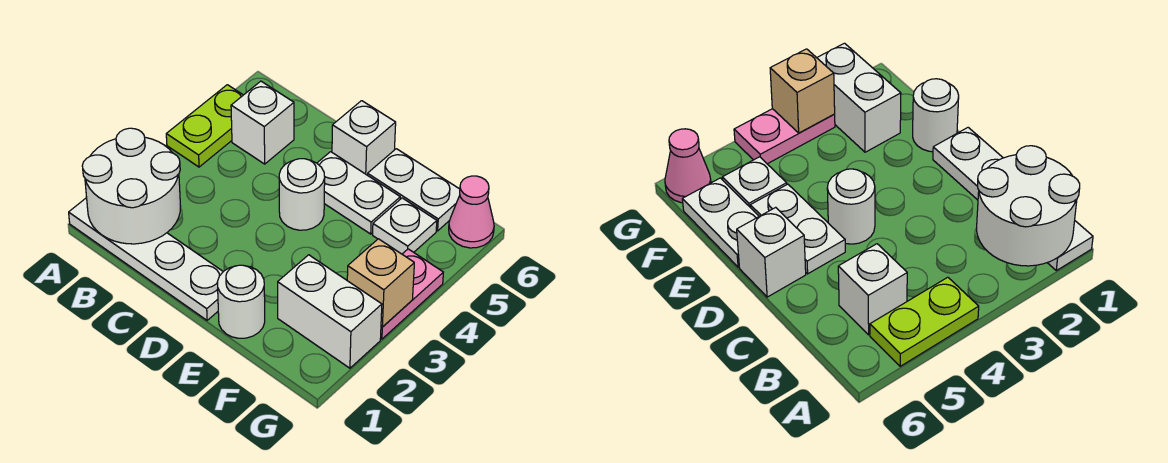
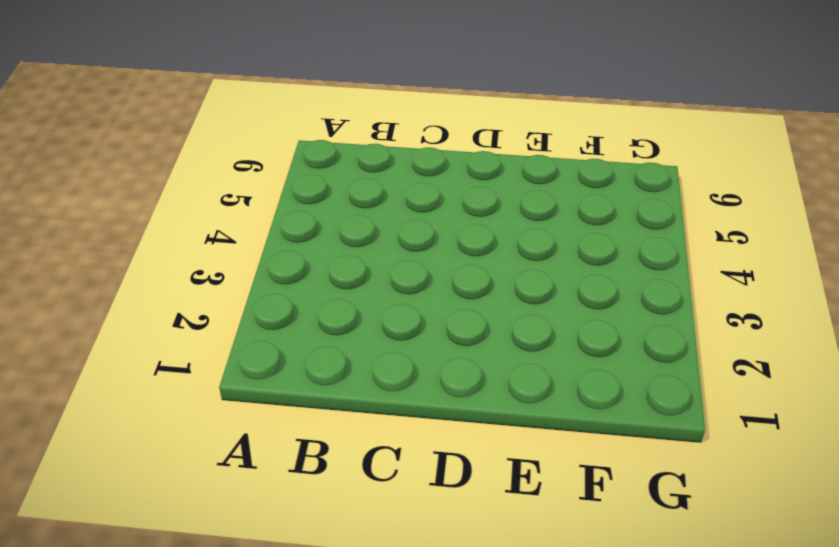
none -> white 1x4 plate [69,198,223,320]
none -> lime 1x2 plate [166,85,243,167]
none -> white 1x1 brick [231,81,294,164]

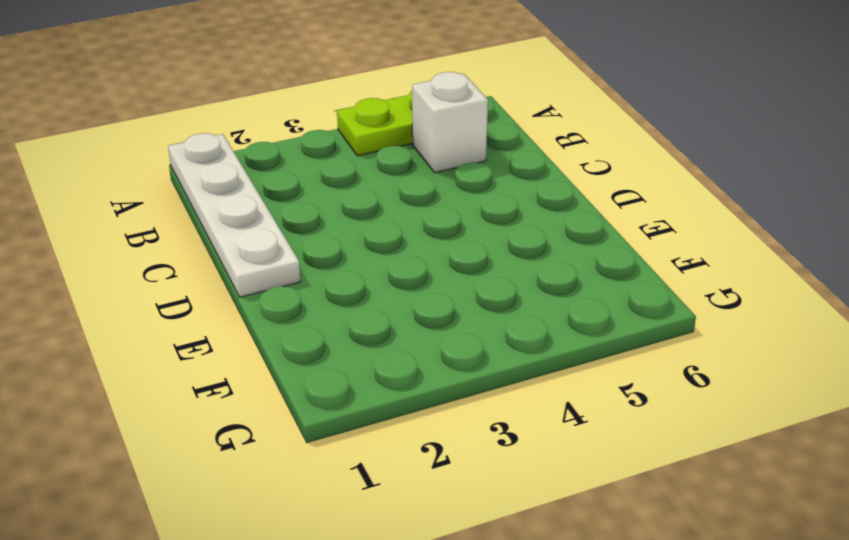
none -> white 1x1 round brick [279,159,325,230]
none -> white 1x2 plate [317,152,400,234]
none -> white 1x1 brick [332,101,396,175]

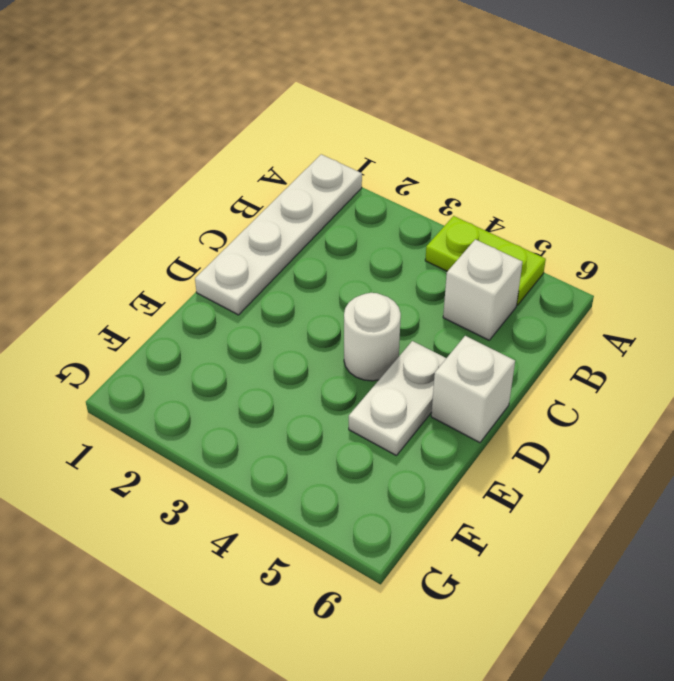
none -> white 1x1 round brick [217,265,265,338]
none -> white 1x2 plate [367,149,460,231]
none -> white 1x2 brick [278,255,382,368]

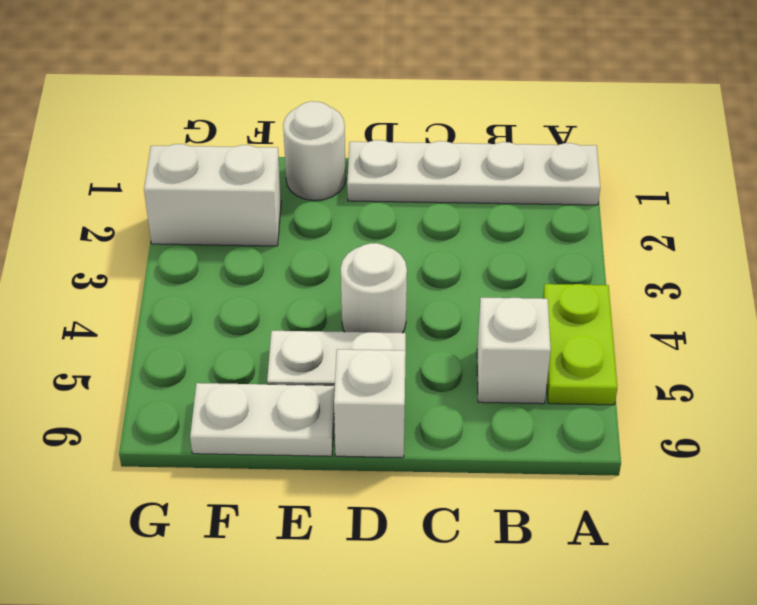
none -> white 1x1 plate [373,198,437,254]
none -> pink 1x2 plate [381,249,443,339]
none -> pink 1x1 cone [449,176,494,248]

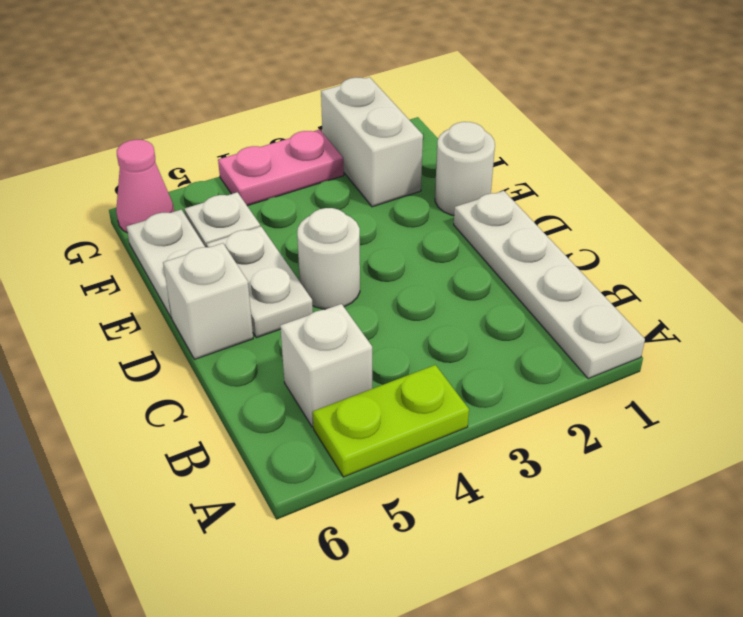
none -> white 2x2 round brick [82,128,181,244]
none -> tan 1x1 brick [347,239,414,327]

